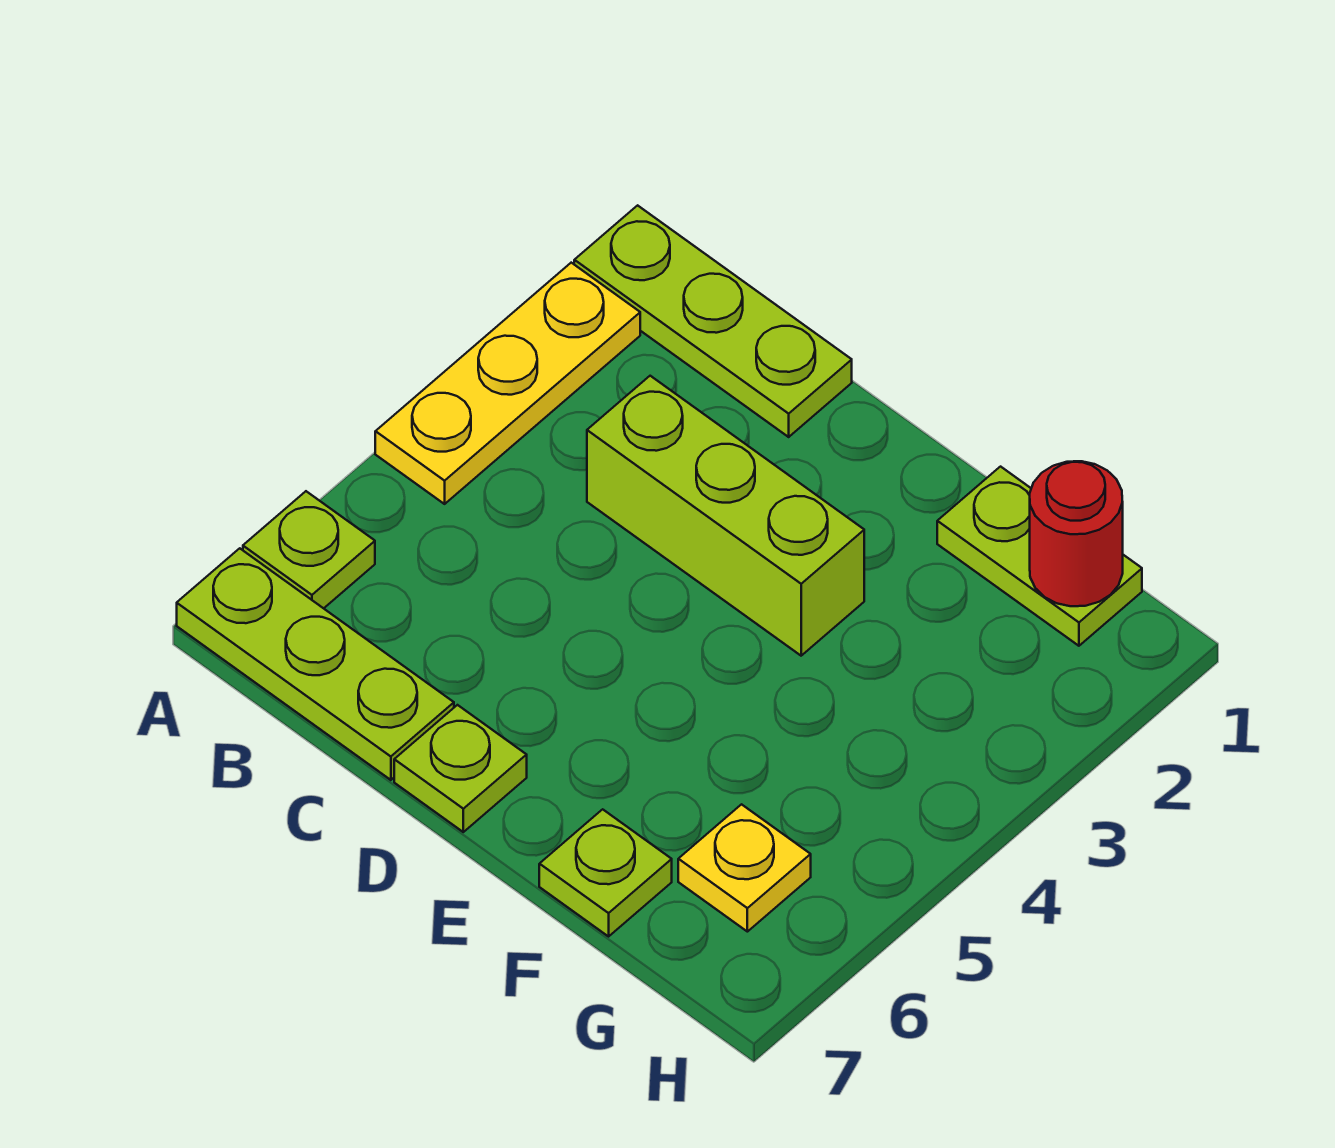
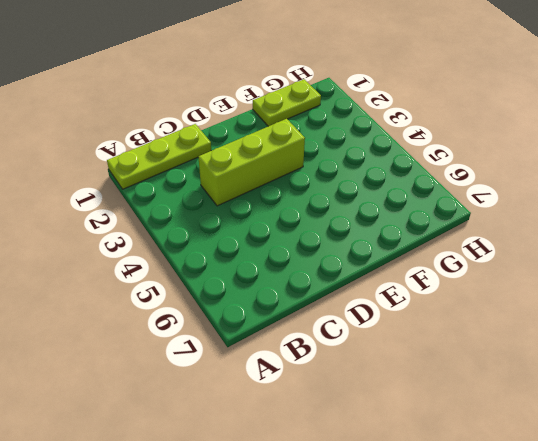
none -> yellow 1x3 plate [375,263,640,504]
none -> lime 1x1 plate [243,491,375,608]

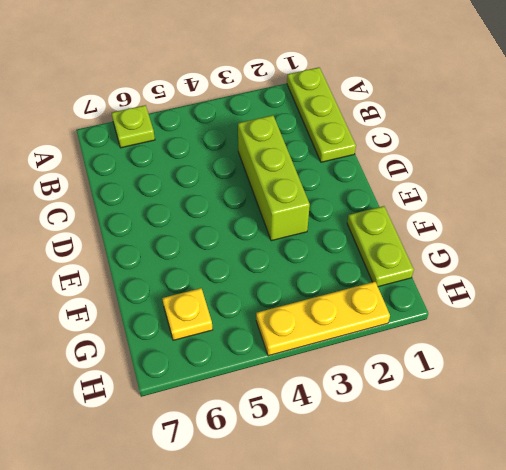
yellow 1x3 plate [256,282,390,356] -> yellow 1x3 plate moved to [375,263,640,504]
none -> lime 1x3 plate [177,548,454,780]
none -> lime 1x1 plate [394,705,527,832]

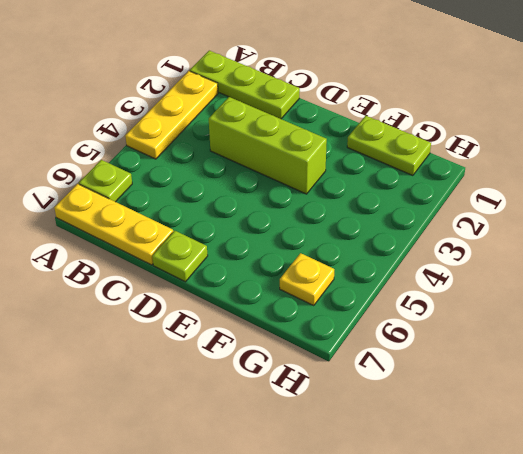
yellow 1x3 plate [54,184,173,265] -> lime 1x3 plate [177,548,454,780]
none -> lime 1x1 plate [539,809,672,936]
none -> red 1x1 round brick [1030,461,1123,606]

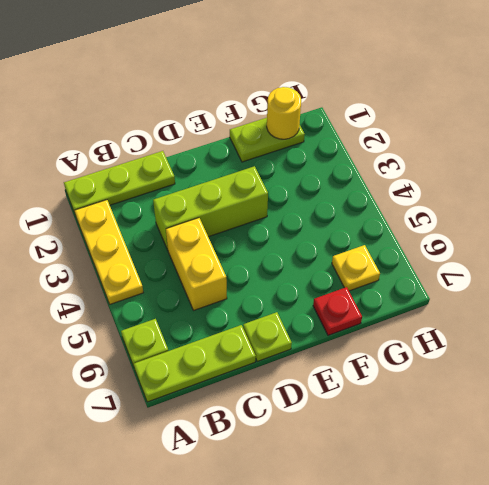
yellow 1x2 brick [166,218,227,310] -> none
red 1x1 plate [313,287,362,335] -> lime 1x1 plate [539,809,672,936]
yellow 1x1 round brick [267,87,301,139] -> red 1x1 round brick [1030,461,1123,606]

